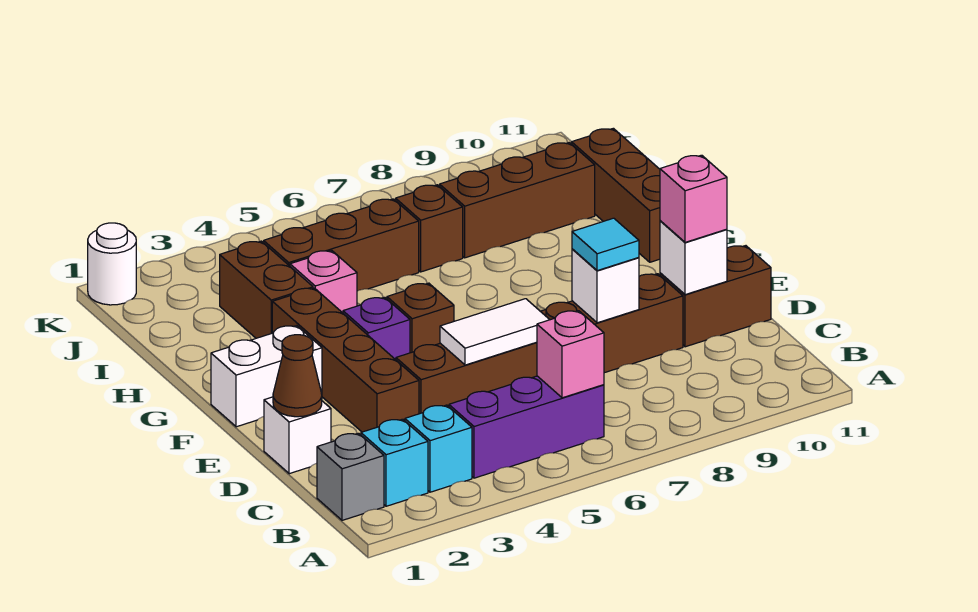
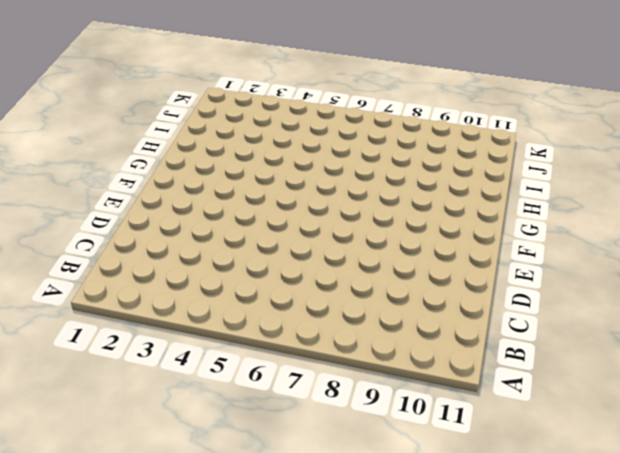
none -> grey 1x1 brick [317,433,384,520]
none -> cyan 1x1 brick [361,419,428,506]
none -> cyan 1x1 brick [405,405,472,492]

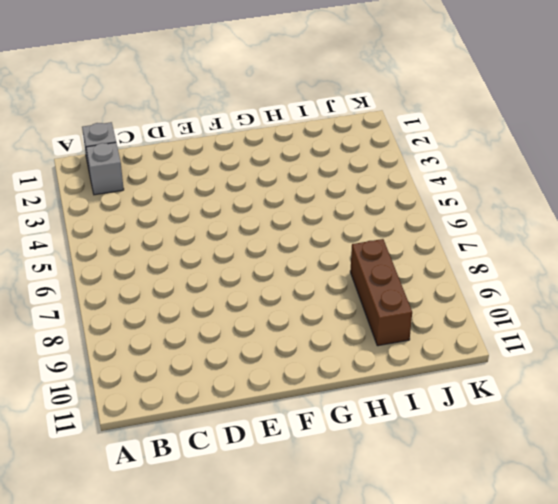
grey 1x1 brick [86,143,124,195] -> cyan 1x1 brick [361,419,428,506]
none -> cyan 1x1 brick [405,405,472,492]
none -> purple 1x3 brick [449,376,604,478]
none -> white 1x1 brick [264,397,331,474]

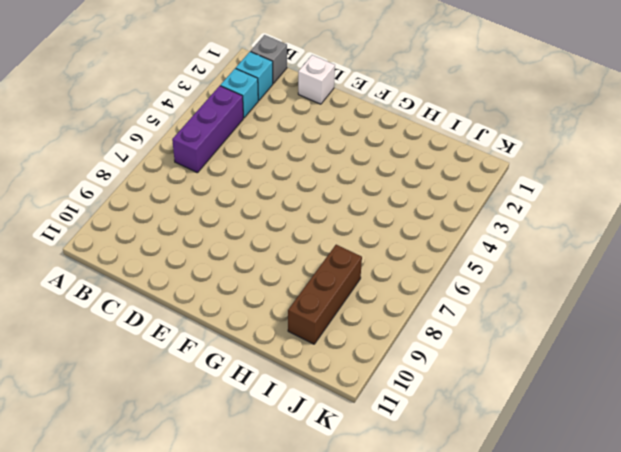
none -> brown 1x4 brick [272,288,419,432]
none -> brown 1x6 brick [396,274,683,414]
none -> brown 1x2 brick [660,246,771,347]

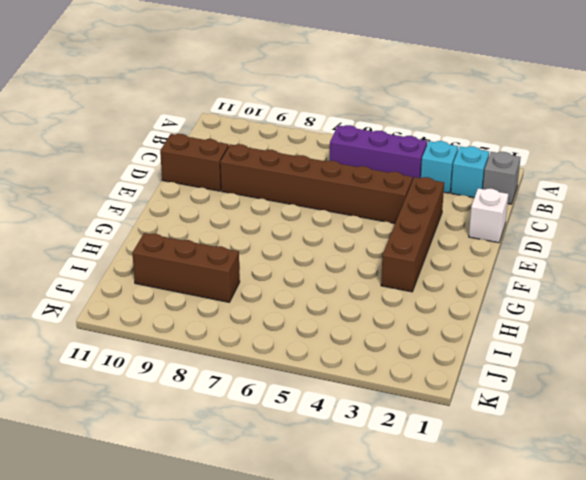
none -> white 1x2 brick [211,326,322,427]
none -> purple 1x1 brick [343,297,410,360]
none -> brown 1x1 brick [387,283,454,353]

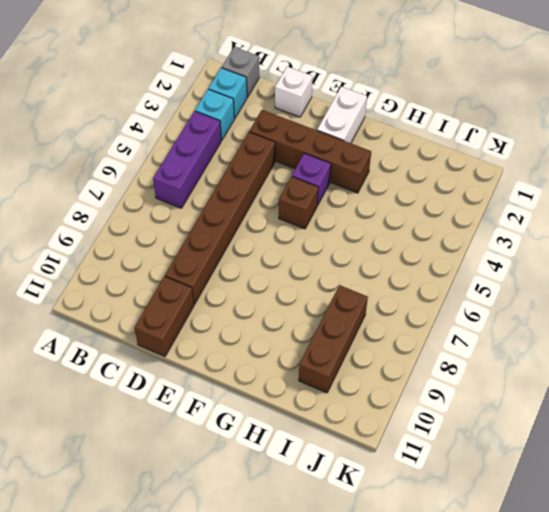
none -> brown 1x3 brick [572,128,660,262]
none -> brown 1x2 brick [220,241,313,338]
none -> pink 1x1 brick [290,251,357,313]

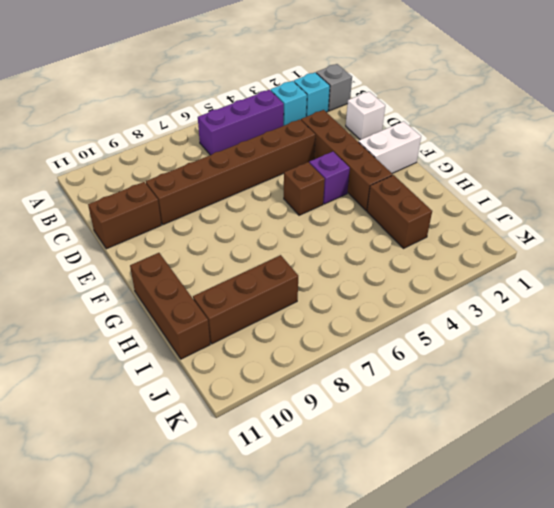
none -> pink 1x1 brick [290,251,357,313]
none -> brown 1x3 brick [264,199,419,291]
none -> brown 1x1 brick [396,185,463,272]

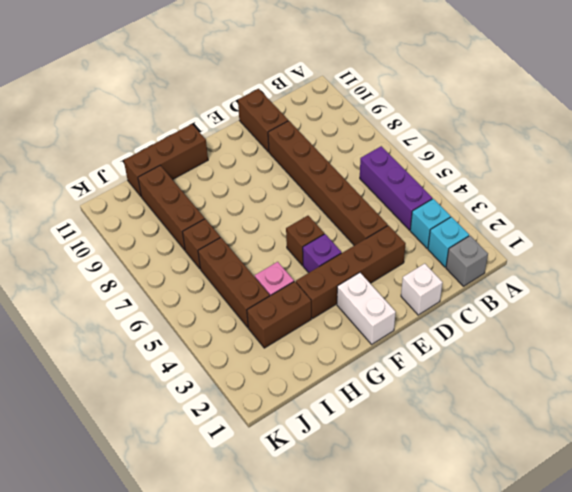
none -> white 1x1 round brick [88,223,136,305]
none -> pink 1x1 brick [537,311,604,398]
none -> brown 1x1 cone [273,335,322,417]

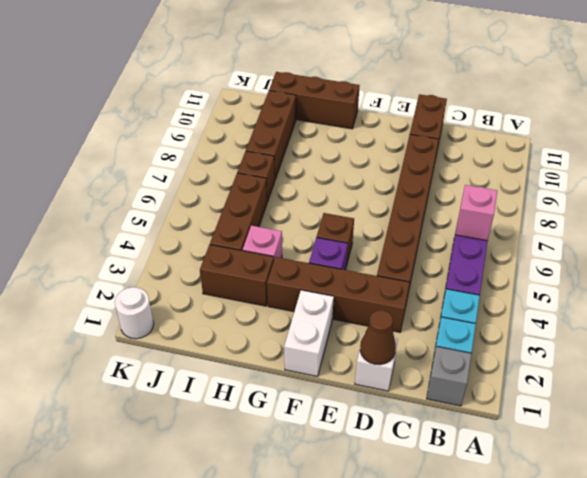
none -> white 1x2 tile [440,299,550,365]
none -> white 1x1 brick [572,249,639,323]
none -> white 1x1 brick [660,221,727,295]

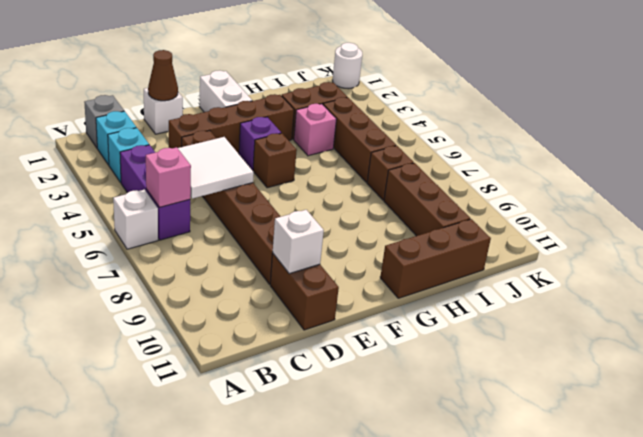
white 1x1 brick [113,190,158,249] -> white 1x1 brick moved to [572,249,639,323]
white 2x2 tile [178,137,254,199] -> white 1x2 tile [440,299,550,365]
none -> cyan 1x1 tile [572,218,639,271]
none -> pink 1x1 brick [660,155,727,242]

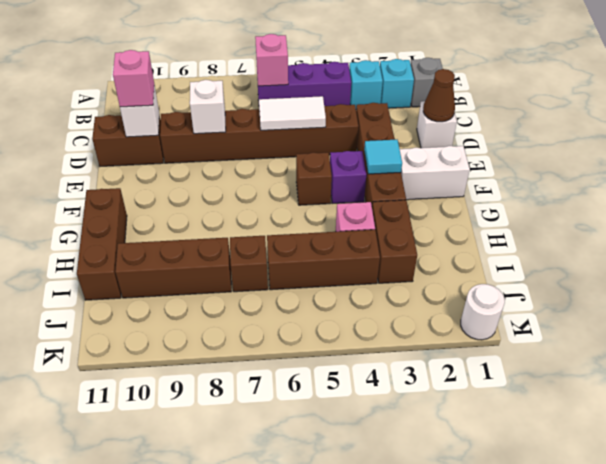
cyan 1x1 tile [364,140,402,174] -> cyan 1x1 tile moved to [572,218,639,271]

